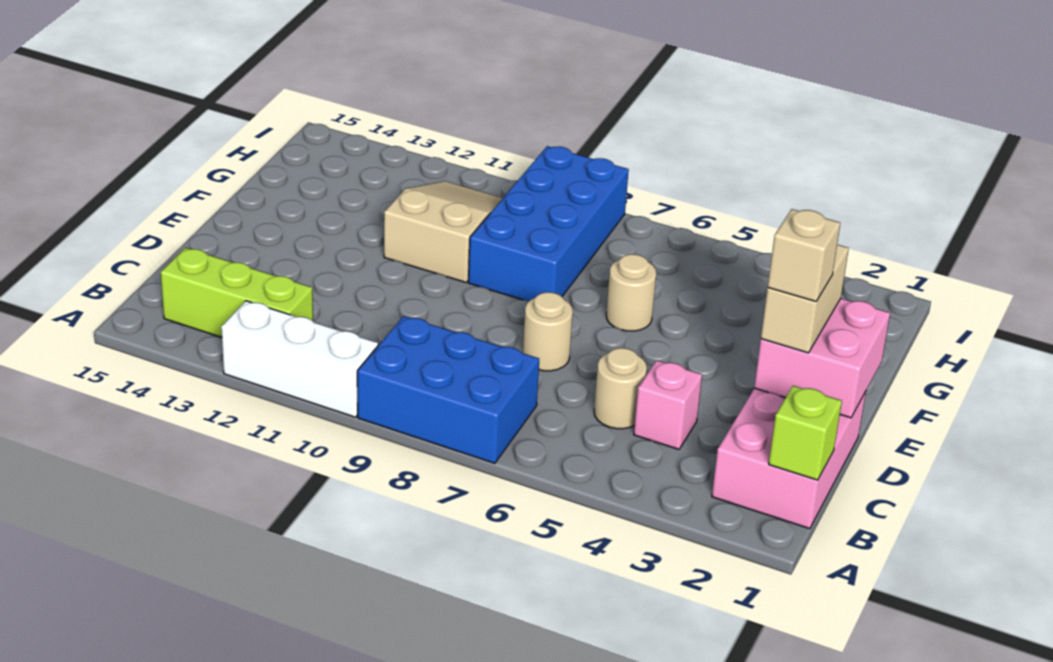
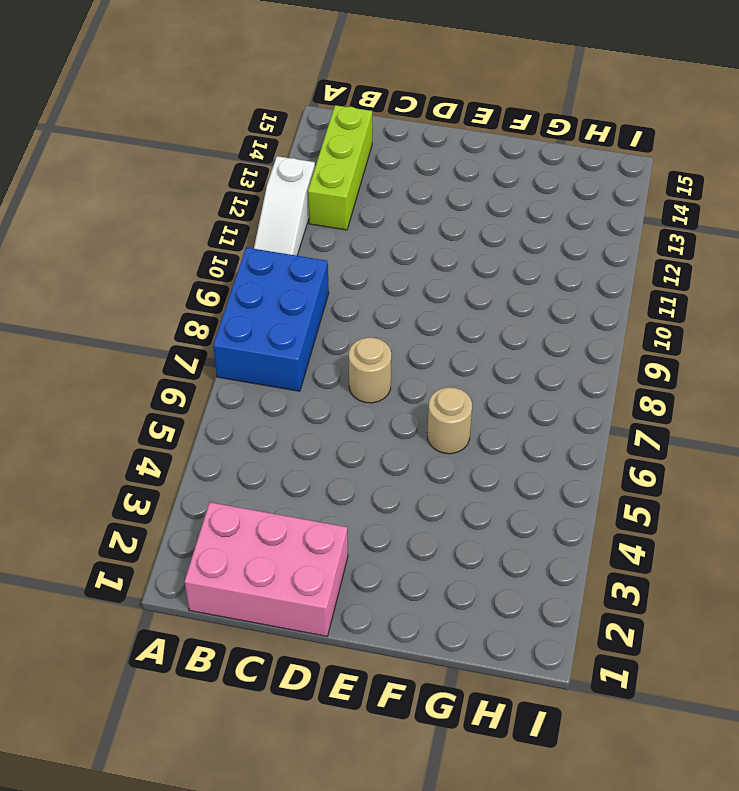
white 1x3 slope [254,156,315,256] -> white 1x3 brick [221,301,378,417]
none -> pink 1x1 brick [634,360,702,449]
none -> tan 1x1 round brick [594,348,647,429]
none -> blue 2x4 brick [468,146,629,301]

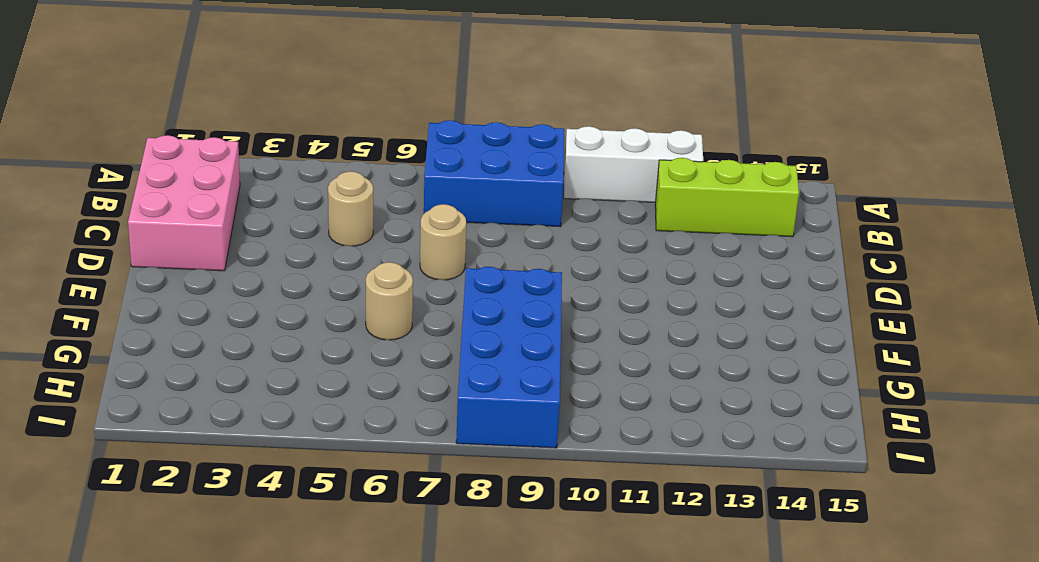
none -> pink 1x1 brick [634,360,702,449]
none -> tan 2x3 slope [384,181,503,282]
none -> lime 1x1 brick [769,386,842,480]

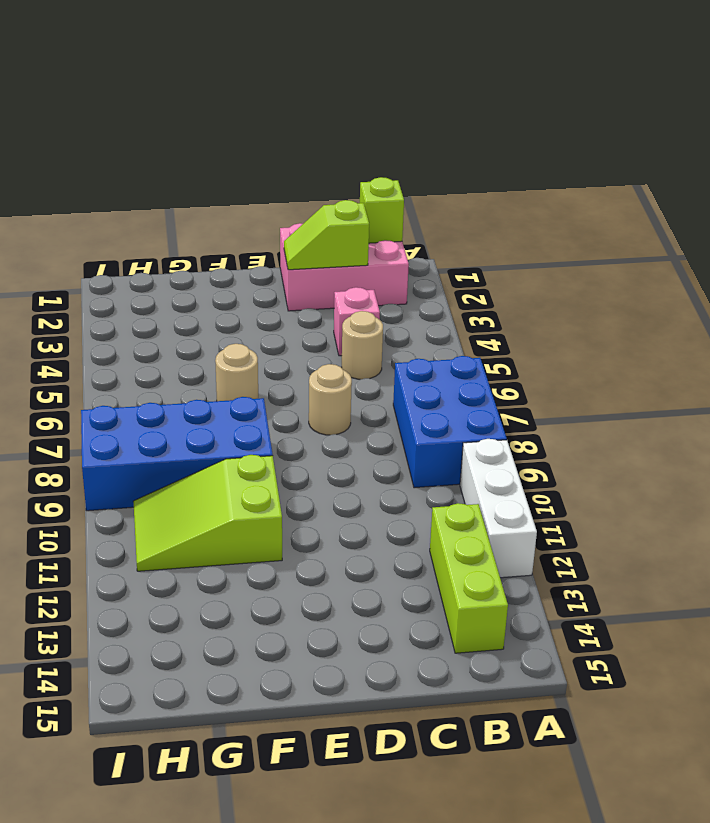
lime 1x2 slope [284,200,369,270] -> pink 2x2 brick [754,299,890,418]
lime 2x3 slope [133,455,282,571] -> tan 2x3 slope [384,181,503,282]
none -> tan 1x2 brick [761,245,849,353]
none -> tan 1x1 brick [768,209,840,302]

